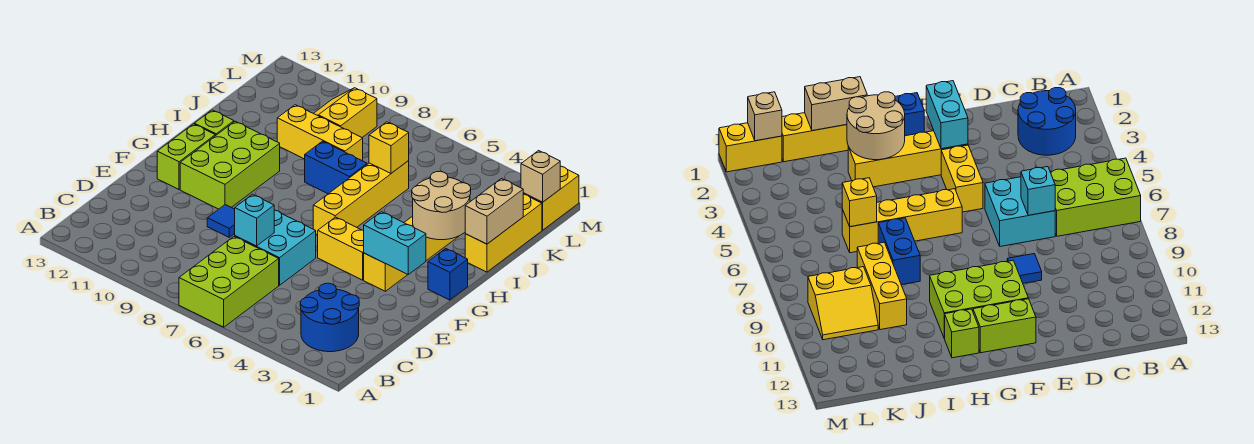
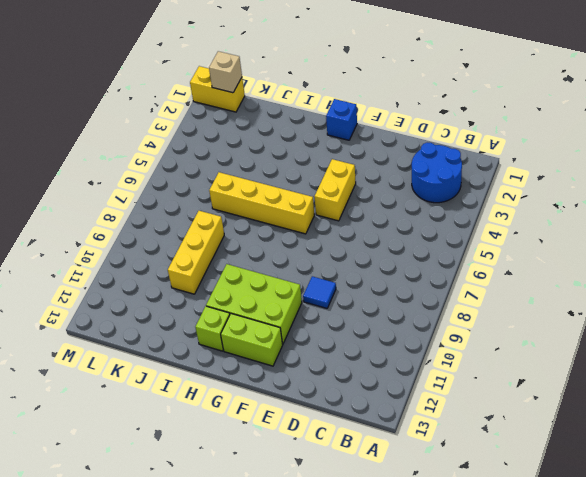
none -> lime 2x3 brick [179,236,279,327]
none -> cyan 2x2 brick [235,210,316,285]
none -> yellow 1x4 brick [364,216,459,291]

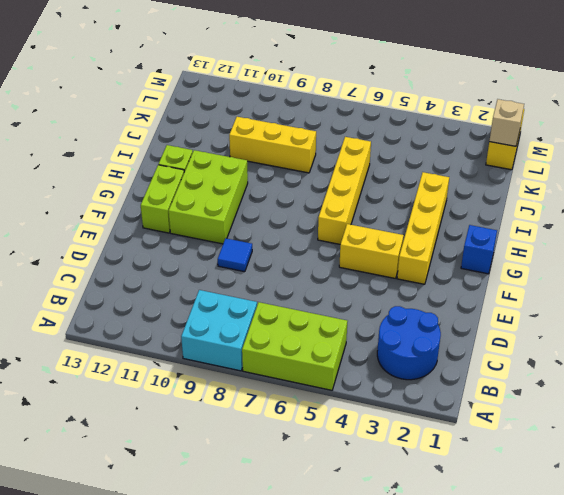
lime 2x3 brick [242,302,347,390] -> lime 2x3 brick turned to [179,236,279,327]
cyan 2x2 brick [181,290,257,371] -> cyan 2x2 brick moved to [235,210,316,285]
none -> yellow 1x3 brick [465,194,542,272]
none -> blue 1x2 brick [305,141,367,194]
none -> yellow 2x2 slope [314,88,377,137]

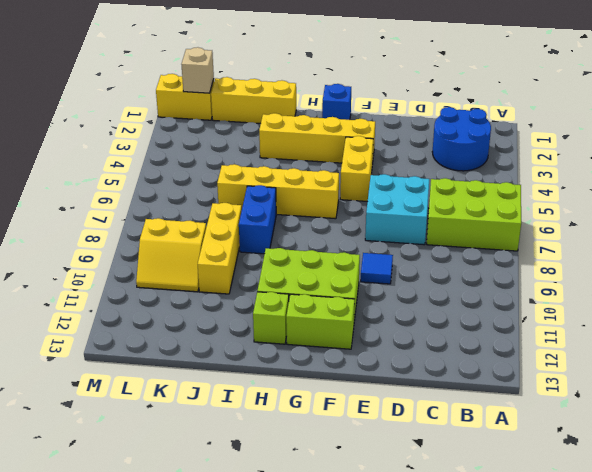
none -> cyan 1x1 brick [235,194,274,246]
none -> cyan 1x2 brick [364,212,426,274]
none -> tan 2x2 round brick [412,171,471,240]

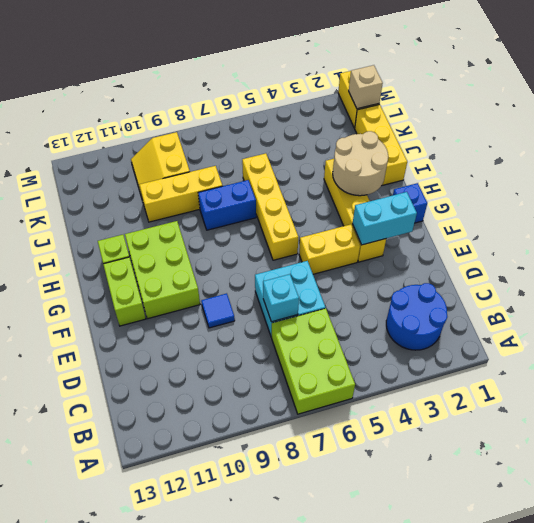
none -> tan 1x2 brick [465,179,523,244]
none -> yellow 1x1 brick [369,122,409,173]

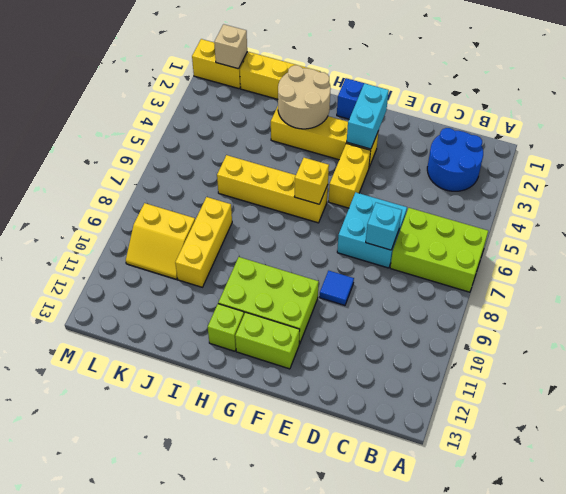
yellow 1x1 brick [294,158,329,204] -> yellow 1x1 brick moved to [369,122,409,173]
none -> blue 1x2 brick [305,141,367,194]
none -> tan 1x2 brick [465,179,523,244]

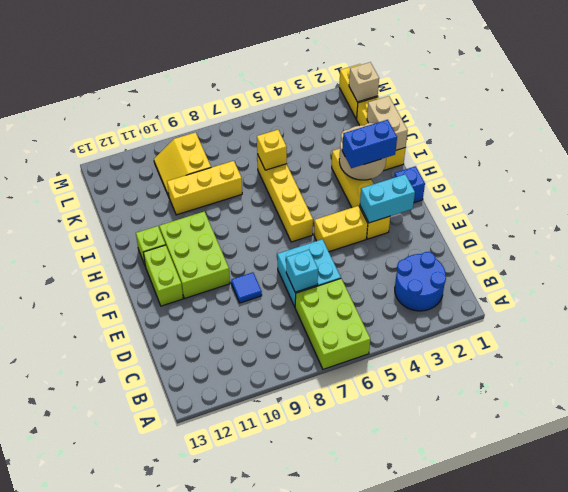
blue 1x2 brick [342,120,397,168] -> blue 1x2 brick moved to [305,141,367,194]

